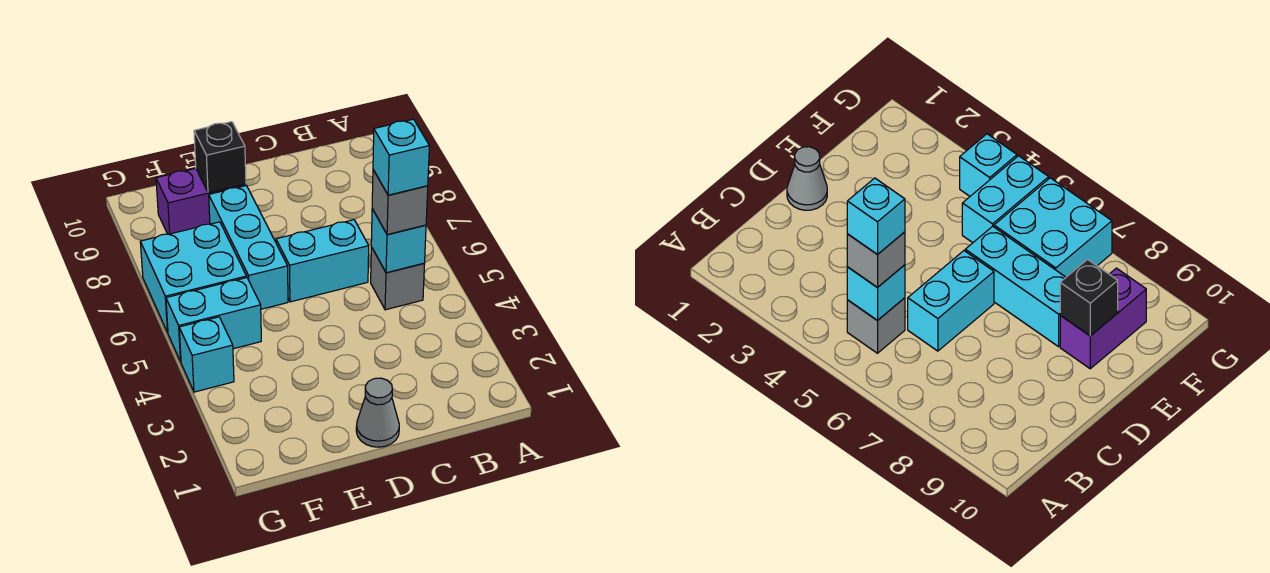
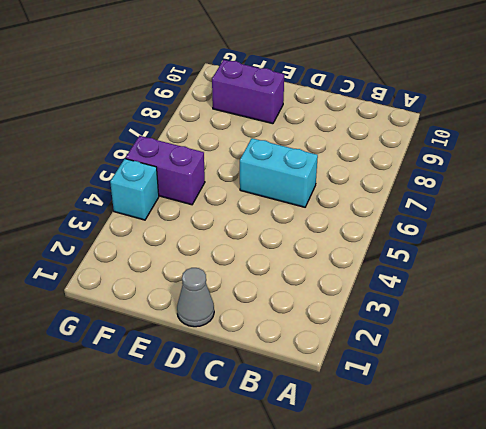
purple 1x2 brick [126,136,205,205] -> cyan 1x2 brick [166,278,261,362]
none -> grey 1x1 brick [371,247,425,310]
none -> cyan 1x3 brick [209,186,288,309]
none -> cyan 2x2 brick [140,222,247,333]

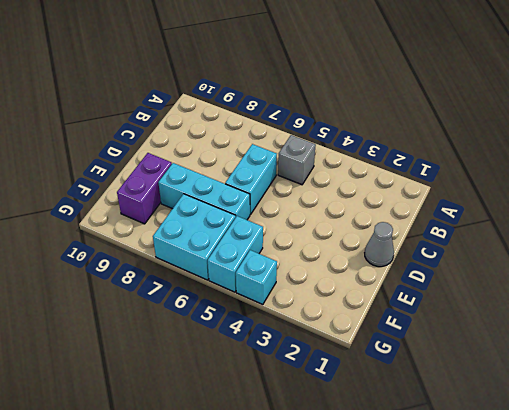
none -> cyan 1x1 brick [371,209,426,273]
none -> black 1x1 brick [194,122,246,193]
none -> grey 1x1 brick [372,170,428,235]

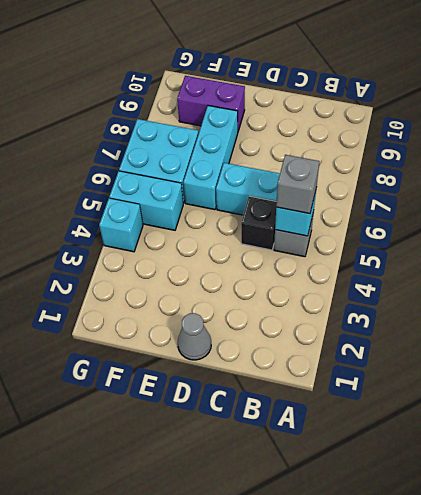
black 1x1 brick [241,196,277,250] -> black 1x1 brick moved to [194,122,246,193]
none -> cyan 1x1 brick [373,119,429,195]

